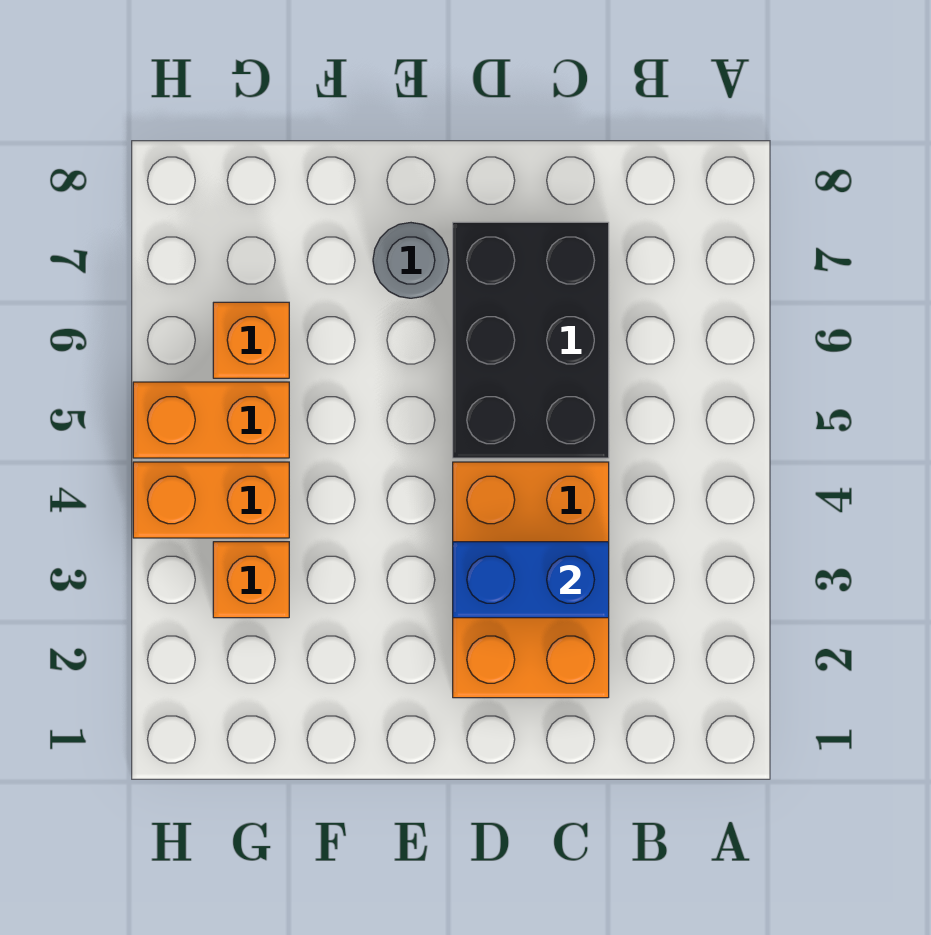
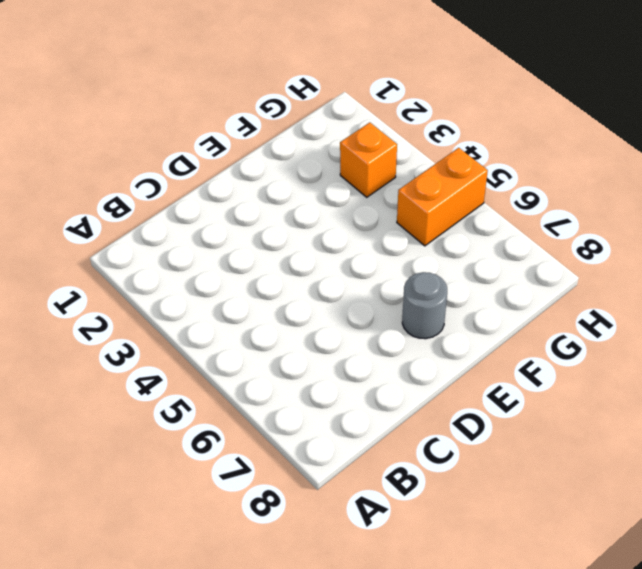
none -> orange 2x3 brick [453,462,609,698]
none -> black 2x3 brick [453,222,609,458]

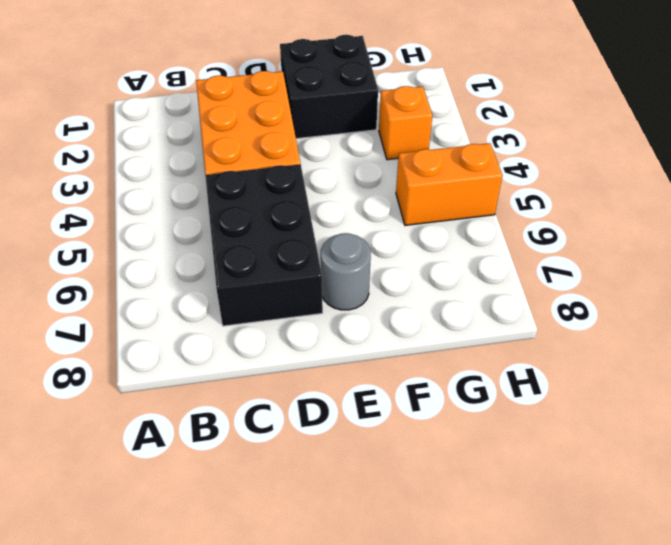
black 2x2 brick [280,35,378,139] -> none
none -> orange 1x2 brick [133,462,289,538]
none -> orange 1x1 brick [213,302,289,378]

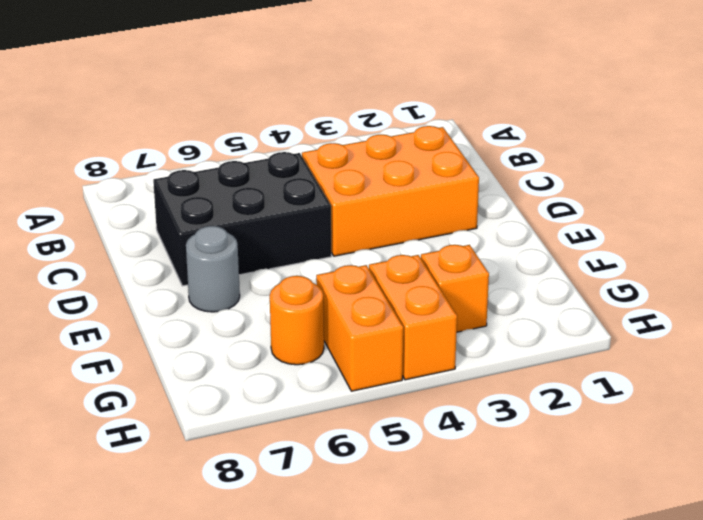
orange 1x1 round brick [270,276,324,365] -> orange 1x1 brick [213,302,289,378]
none -> blue 1x2 brick [453,542,609,618]

